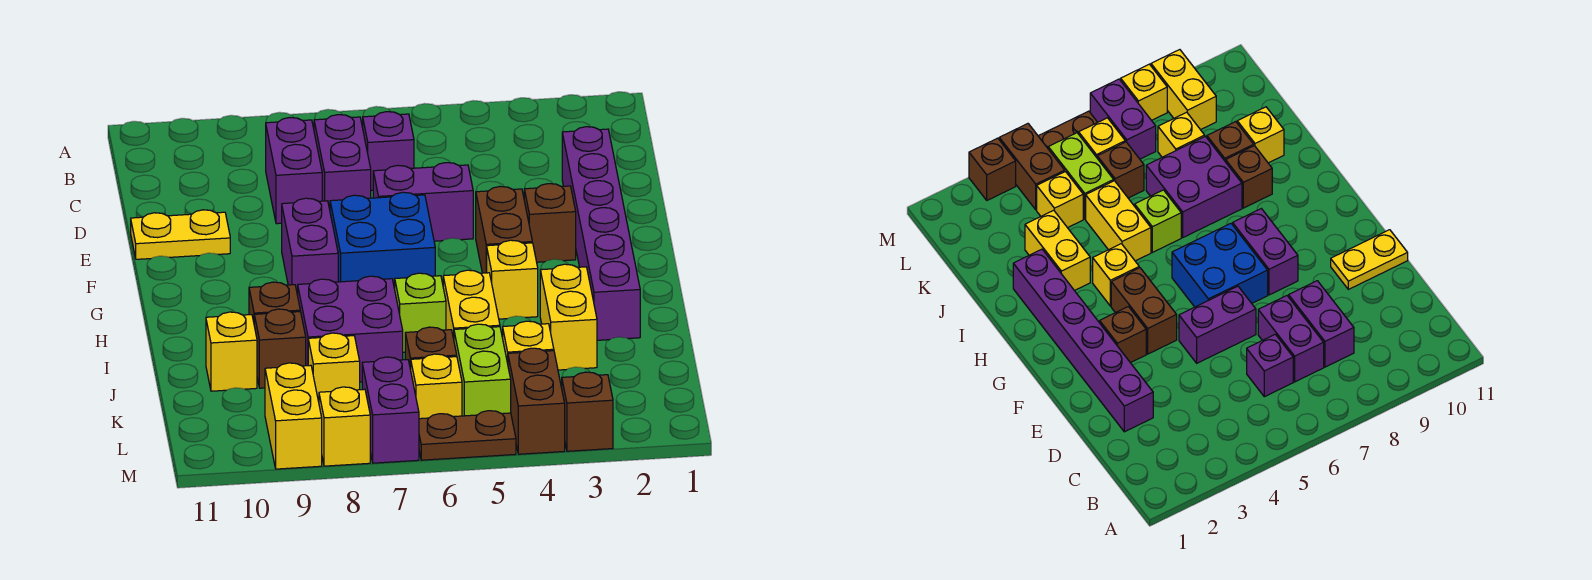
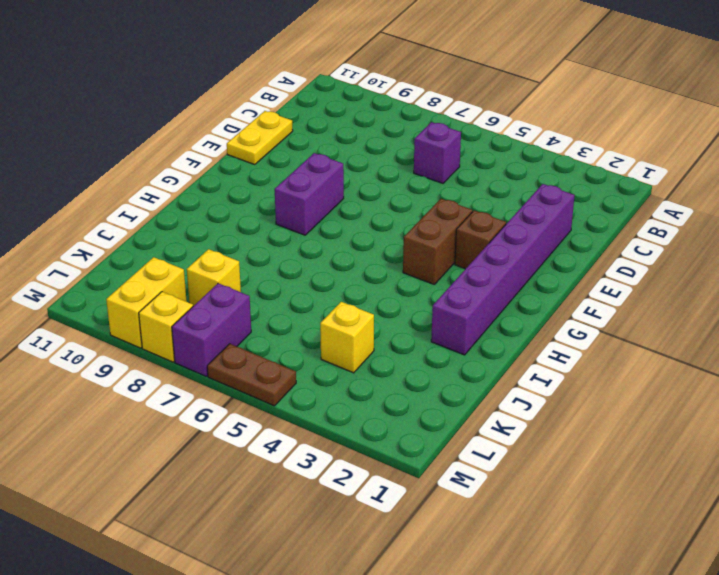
yellow 1x2 plate [227,111,293,164] -> yellow 1x2 plate turned to [131,210,230,259]
none -> purple 1x2 brick [314,115,371,209]
none -> purple 1x2 brick [266,118,322,224]
none -> purple 1x2 brick [373,163,473,241]

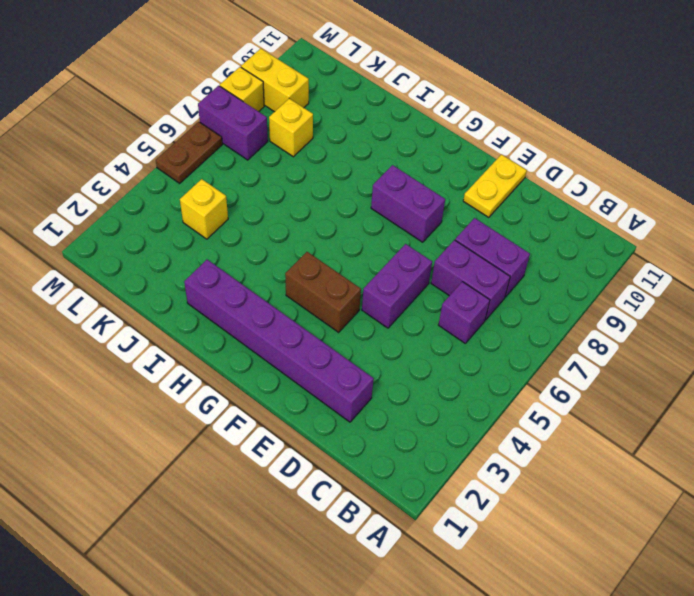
none -> brown 1x1 brick [524,184,576,262]
none -> blue 2x2 brick [330,192,435,289]
none -> yellow 1x1 brick [487,240,538,319]

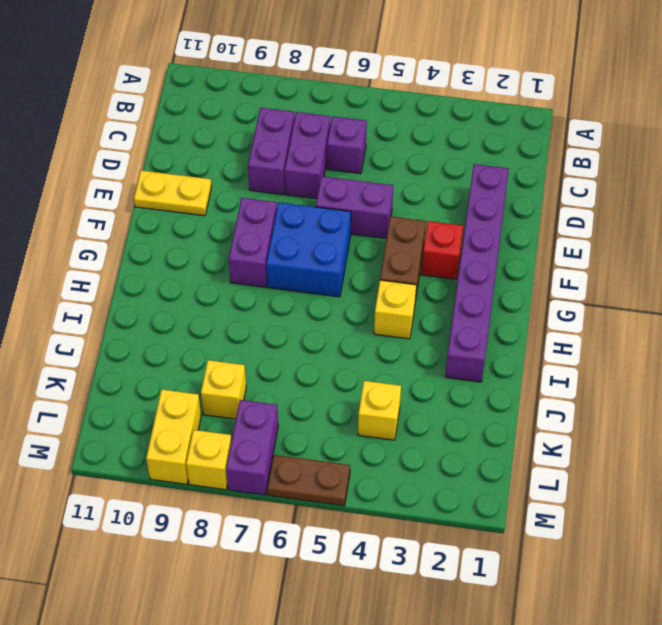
red 1x1 brick [421,221,463,279] -> brown 1x1 brick [524,184,576,262]
none -> yellow 1x2 brick [540,264,597,370]
none -> yellow 1x2 brick [443,270,500,339]
none -> lime 1x1 brick [395,273,446,352]

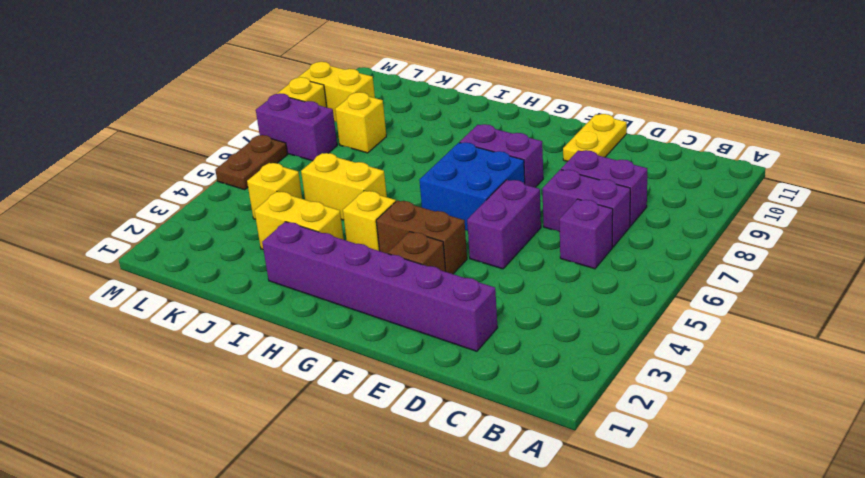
none -> lime 1x1 brick [395,273,446,352]
none -> purple 2x2 brick [298,276,403,382]
none -> brown 1x1 brick [249,282,300,322]

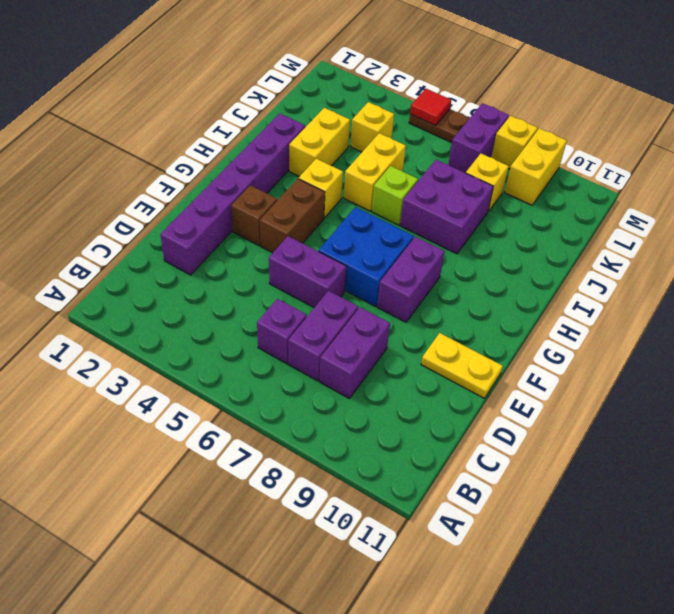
red 1x1 tile [410,89,451,126] -> none
none -> brown 1x1 brick [249,282,300,322]
none -> brown 1x1 brick [254,309,306,388]
none -> yellow 1x1 brick [206,312,257,391]

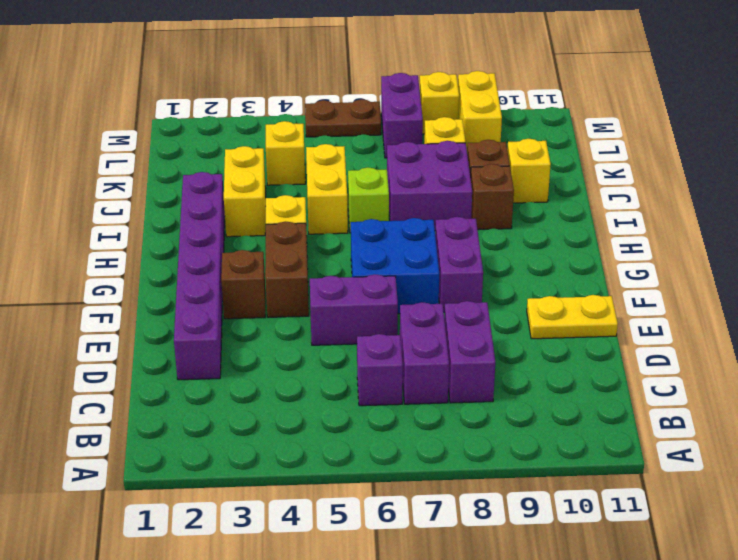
none -> lime 1x2 brick [454,324,511,416]
none -> brown 1x1 brick [405,327,457,370]
none -> brown 1x2 brick [508,348,565,454]

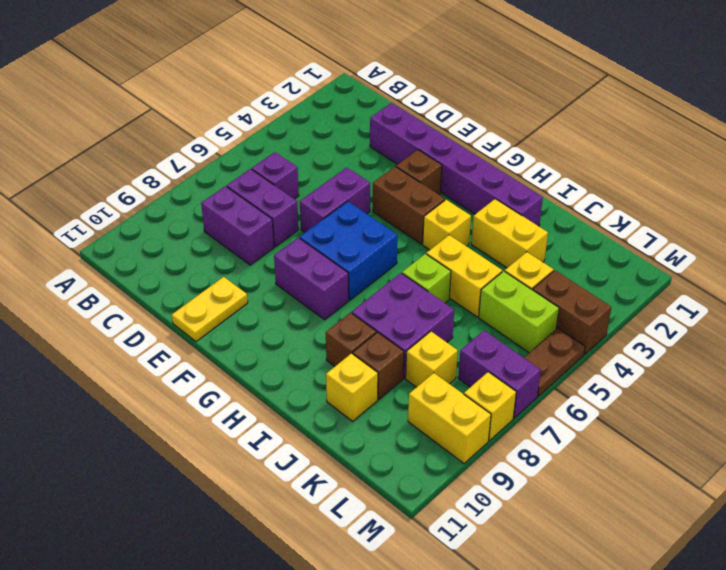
none -> brown 1x1 brick [405,327,457,370]
none -> yellow 1x1 brick [411,354,462,419]
none -> brown 1x1 brick [562,372,613,451]

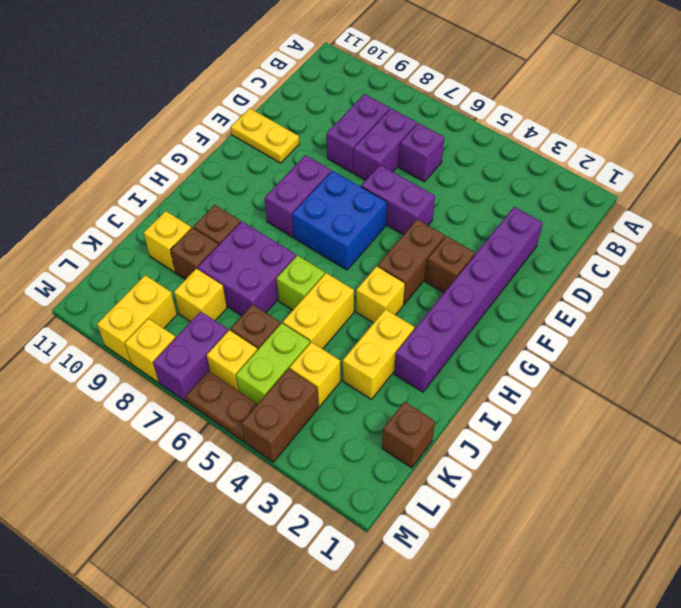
brown 1x1 brick [382,401,435,468] -> brown 1x1 brick moved to [562,372,613,451]

